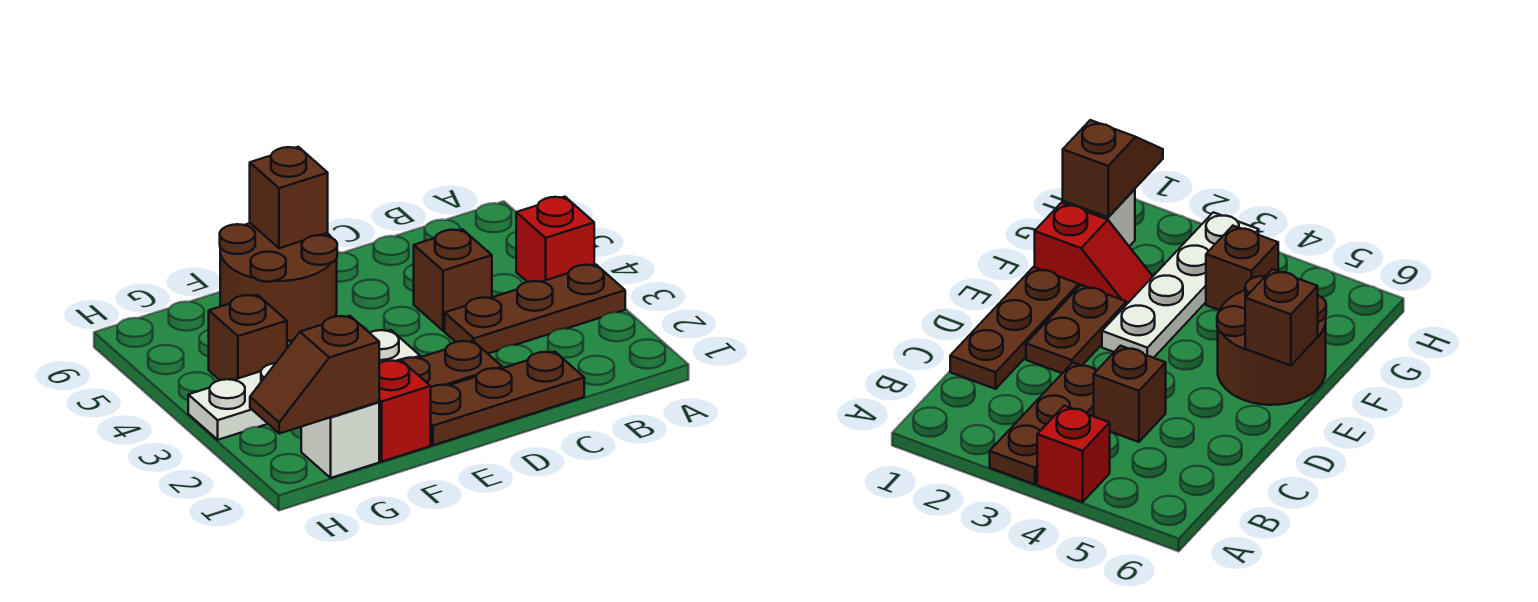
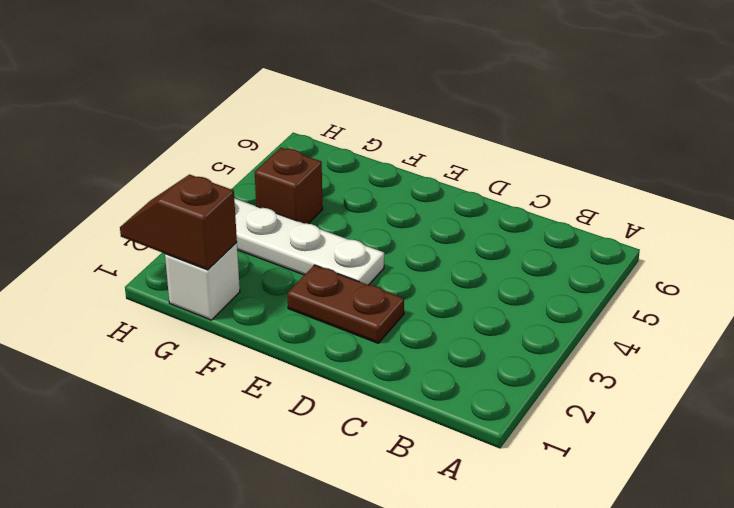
none -> brown 1x3 plate [445,264,625,354]
none -> red 1x1 brick [516,197,594,282]
none -> brown 1x3 plate [431,352,584,445]

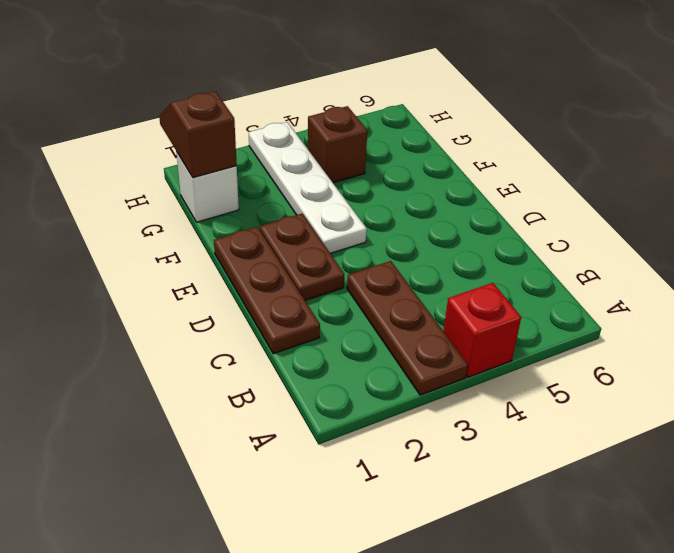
none -> brown 1x1 brick [414,229,492,331]
none -> brown 2x2 round brick [220,223,337,341]
none -> red 1x2 slope [379,360,431,462]

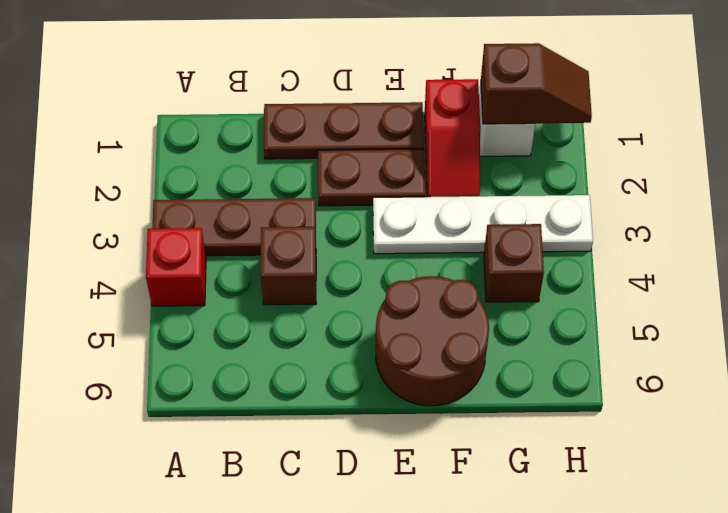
none -> brown 1x1 brick [250,147,328,248]

